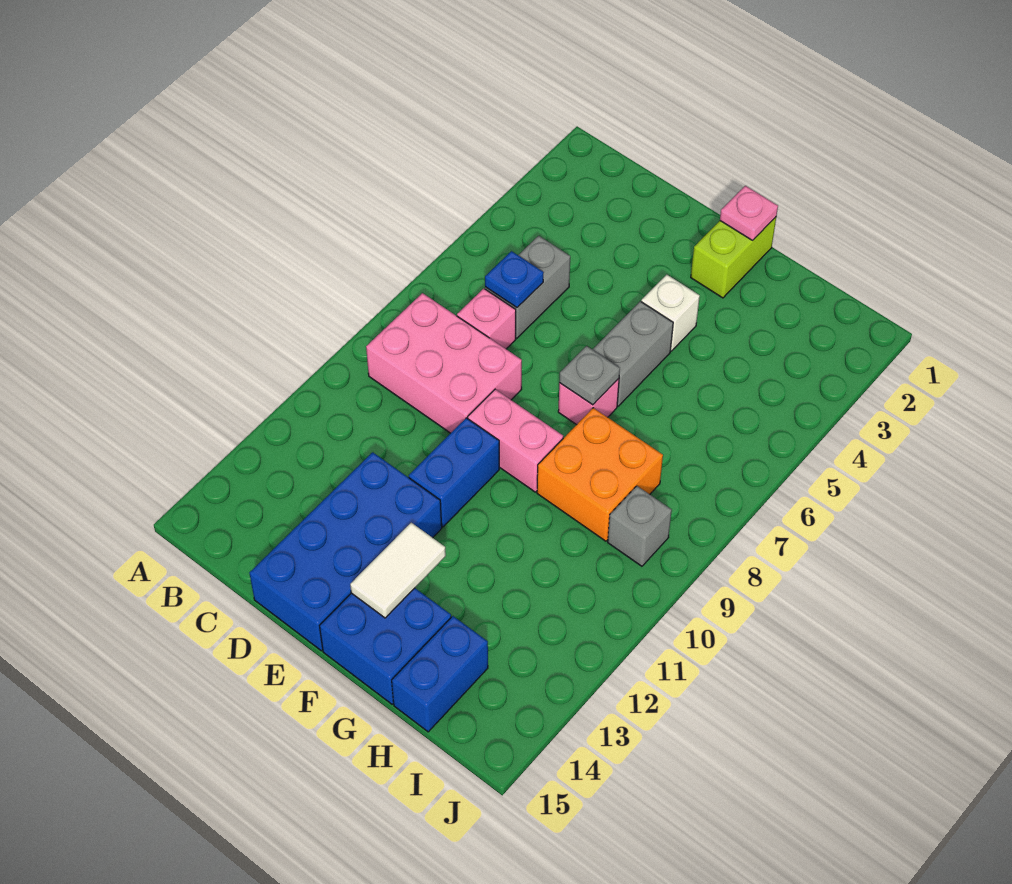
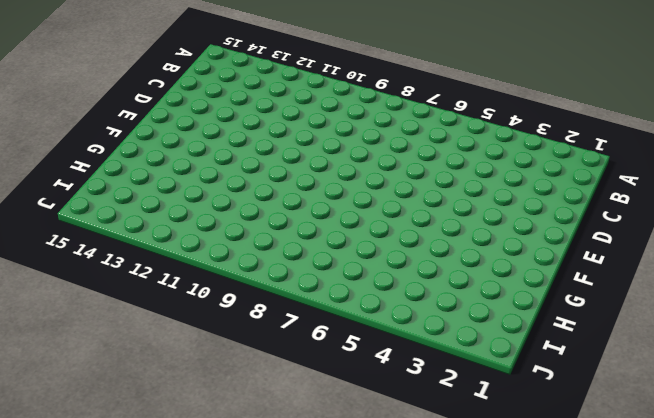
none -> pink 2x3 brick [366,293,522,433]
none -> grey 1x2 brick [485,236,570,338]
none -> pink 1x1 brick [457,288,516,349]

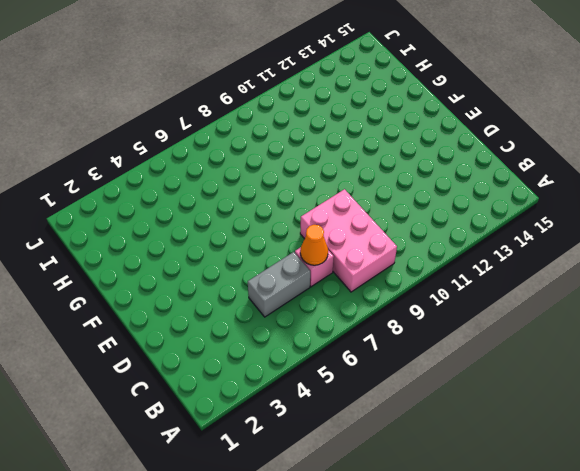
orange 1x1 cone [300,225,328,265] -> none
none -> blue 2x4 brick [249,452,442,651]
none -> pink 1x2 brick [468,389,563,492]
none -> blue 1x2 brick [409,418,499,527]

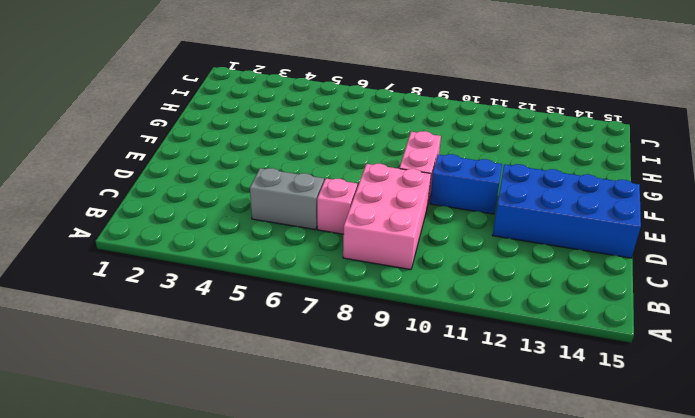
none -> lime 1x2 brick [691,217,776,298]
none -> white 1x1 brick [641,275,700,351]
none -> grey 1x2 brick [592,301,673,406]

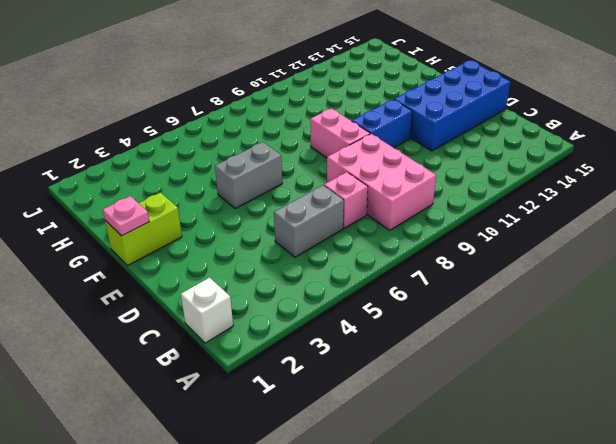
white 1x1 brick [181,278,233,343] -> white 1x1 brick moved to [641,275,700,351]
none -> pink 1x1 brick [558,379,619,425]
none -> blue 2x2 brick [320,588,451,704]
none -> orange 2x2 brick [537,408,663,541]

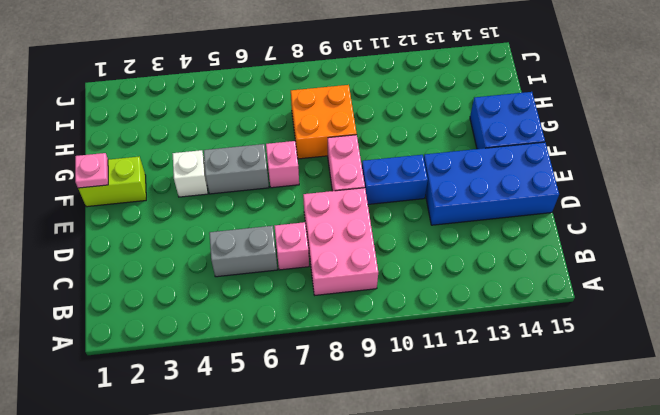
none -> blue 1x2 brick [392,616,488,732]
none -> grey 1x1 brick [608,486,672,566]
none -> blue 1x1 plate [485,251,544,308]

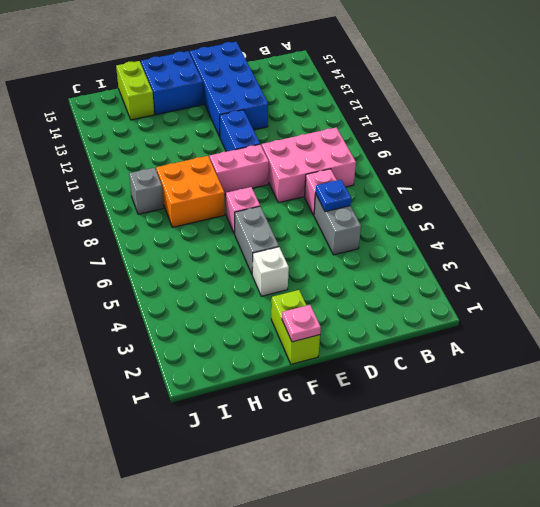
lime 1x2 brick [116,61,154,120] -> blue 1x2 brick [392,616,488,732]
none -> grey 1x1 plate [559,346,620,405]
none -> white 1x2 tile [350,523,446,618]

